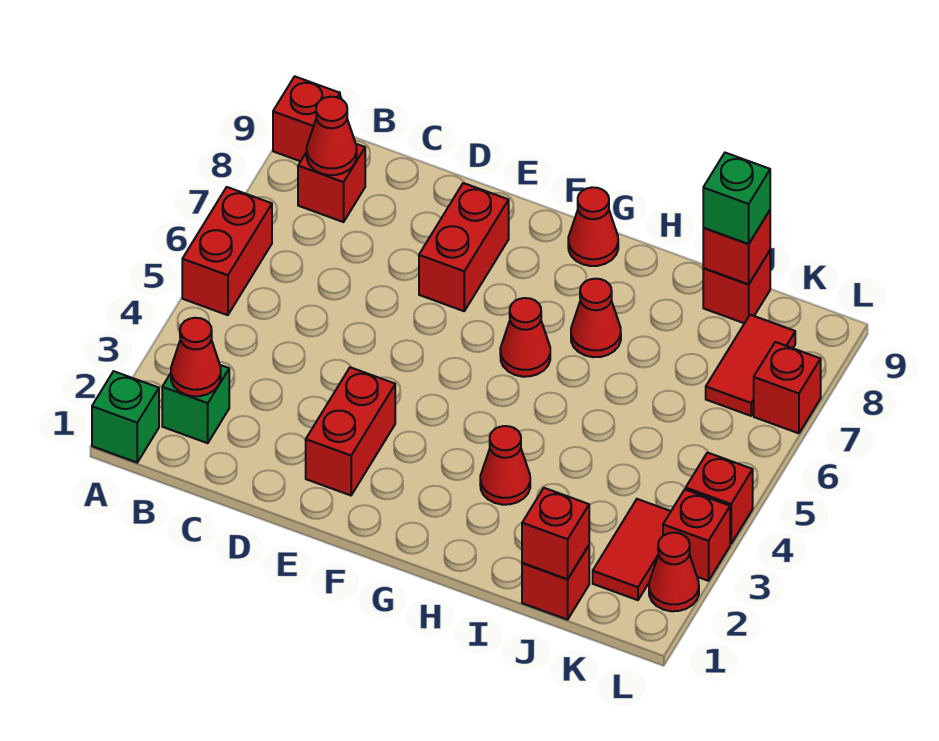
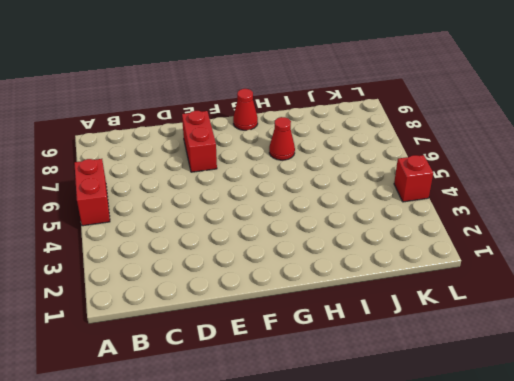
none -> green 1x1 brick [92,371,159,462]
none -> red 1x1 brick [273,76,340,161]
none -> green 1x1 brick [162,365,229,443]

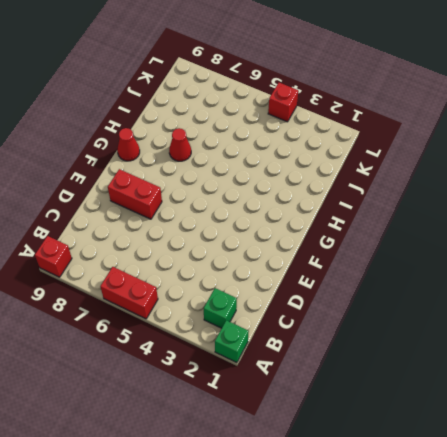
none -> red 1x1 brick [298,144,365,222]
none -> red 1x2 brick [306,367,395,495]
none -> red 1x1 cone [500,298,550,377]

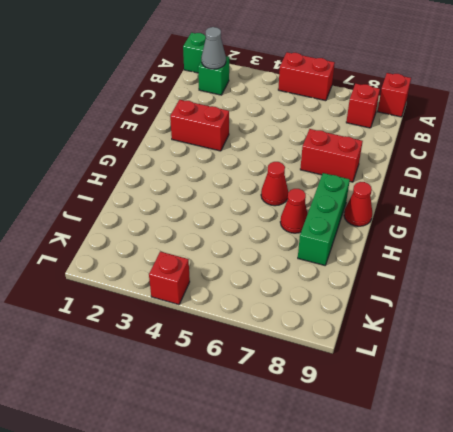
grey 1x1 cone [201,27,226,69] -> red 1x1 cone [171,318,221,396]
green 1x3 brick [298,173,350,265] -> none
none -> red 1x1 cone [480,426,530,505]
none -> red 1x1 brick [522,546,589,620]
none -> red 1x1 brick [703,251,770,323]

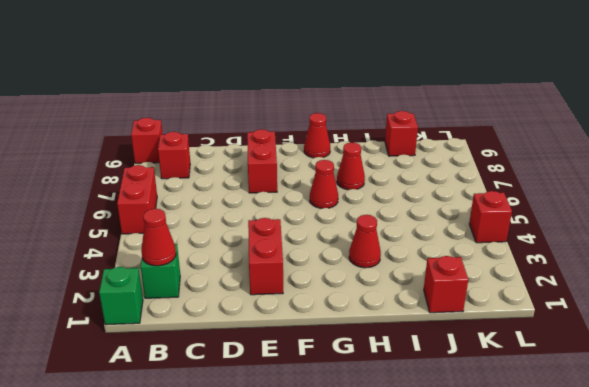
none -> red 1x2 tile [593,499,671,600]
none -> red 1x2 tile [706,315,795,416]
none -> red 1x1 cone [649,533,699,611]

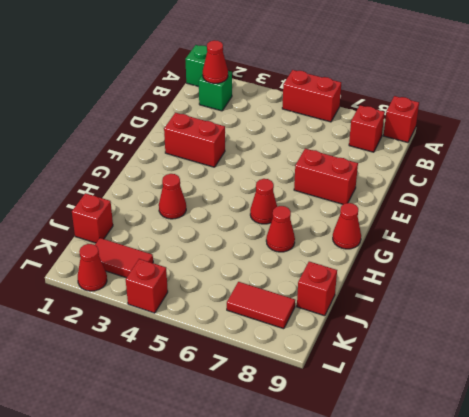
none -> red 1x1 brick [663,489,730,581]
none -> red 1x1 brick [754,342,821,433]
none -> red 1x1 cone [307,97,357,175]

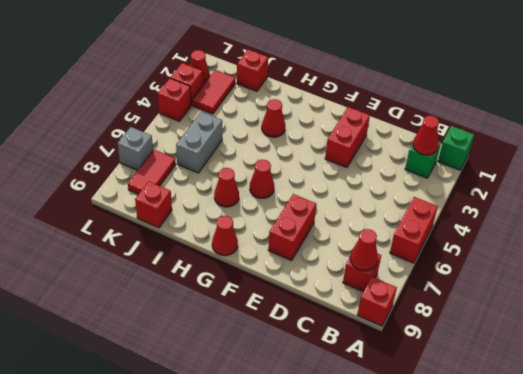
grey 1x2 brick [176,112,222,173] -> none
grey 1x1 brick [118,127,153,170] -> red 1x1 brick [754,342,821,433]
none -> red 1x1 brick [522,488,589,579]
none -> red 1x1 brick [703,210,770,284]
none -> green 1x1 brick [703,153,770,244]

